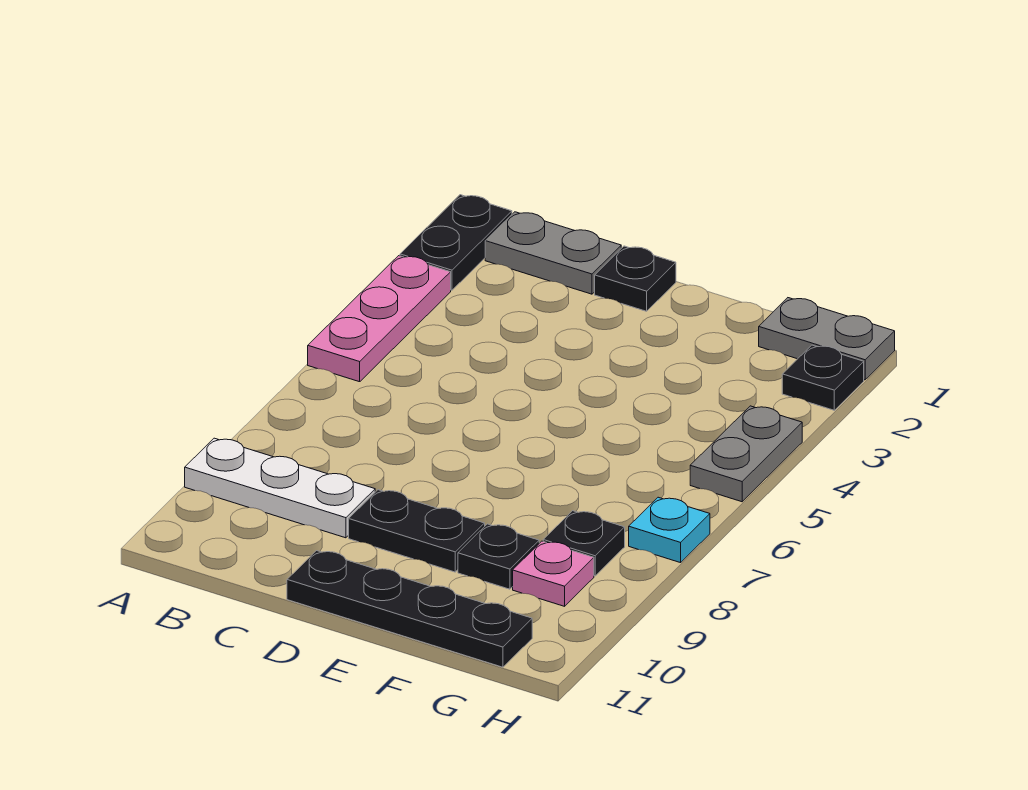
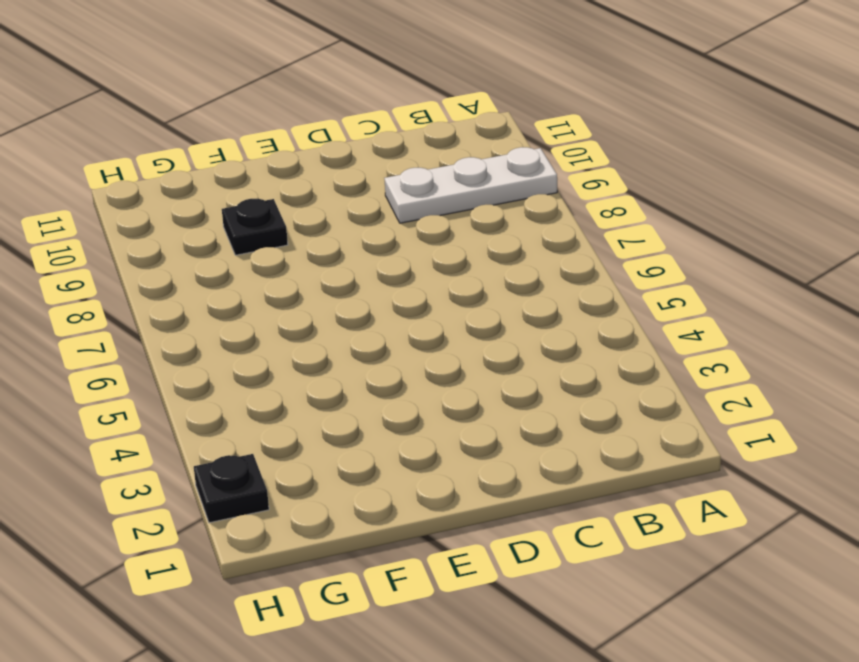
none -> black 1x2 plate [400,195,512,290]
none -> pink 1x3 plate [308,256,451,382]
none -> grey 1x2 plate [485,212,621,294]

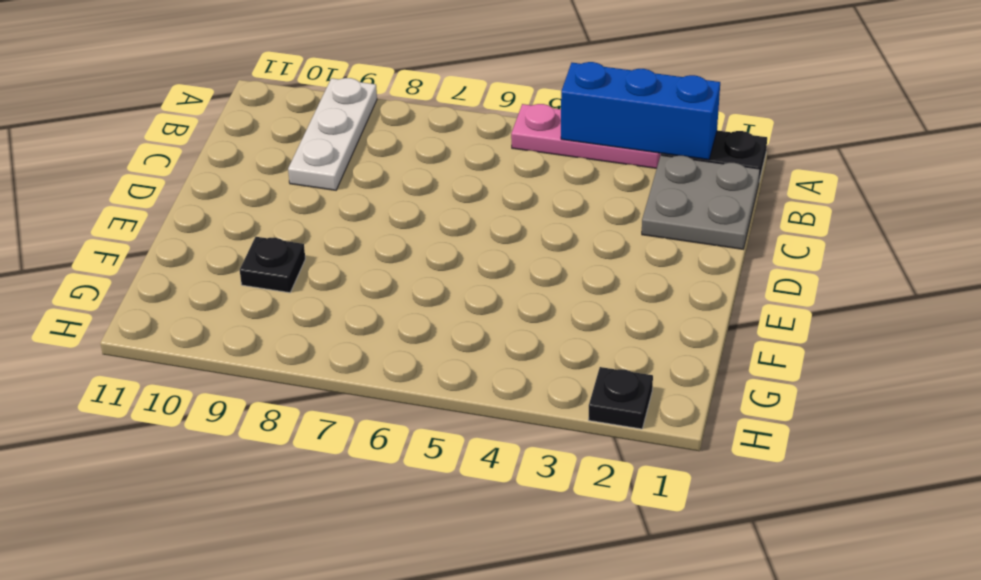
blue 1x3 brick [561,62,720,160] -> none
grey 2x2 plate [642,155,760,249] -> grey 1x2 plate [485,212,621,294]
none -> black 1x1 plate [595,246,676,311]
none -> black 1x2 plate [349,490,485,572]
none -> black 1x4 plate [287,551,532,667]

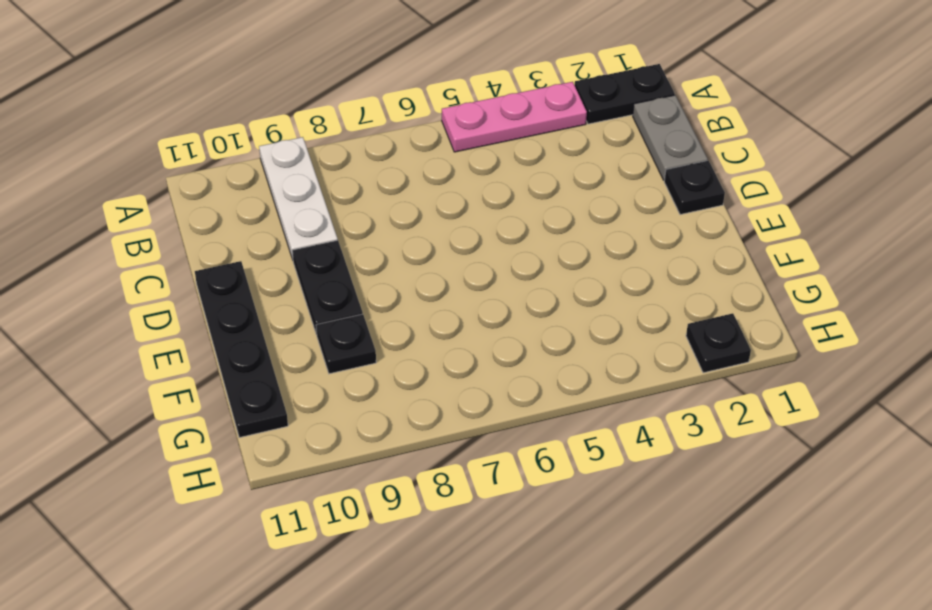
none -> grey 1x2 plate [759,298,895,380]
none -> black 1x1 plate [543,511,625,576]
none -> pink 1x1 plate [513,541,594,606]

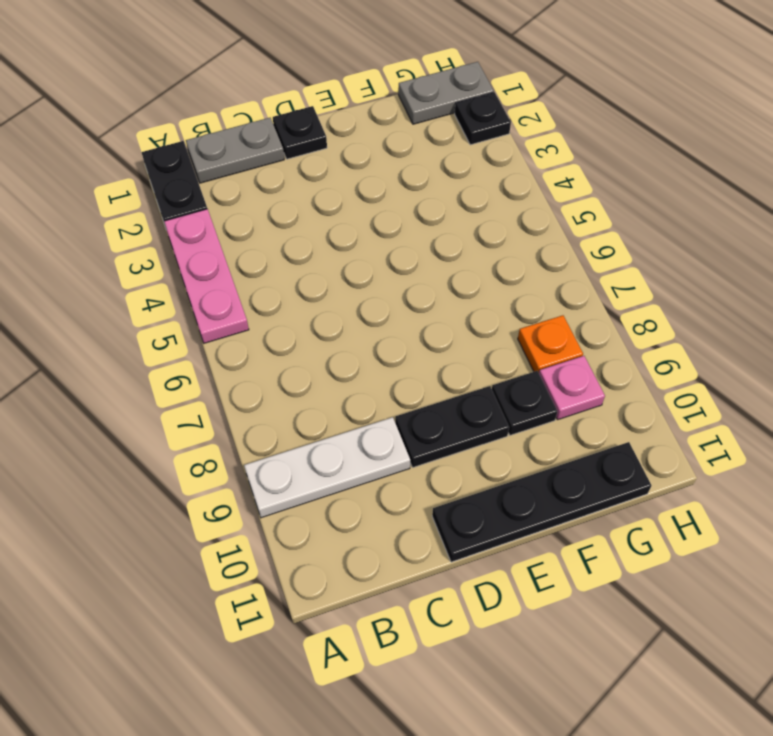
orange 1x1 plate [518,315,583,373] -> black 1x1 plate [543,511,625,576]
none -> grey 1x2 plate [690,406,802,502]
none -> cyan 1x1 plate [629,497,710,563]

